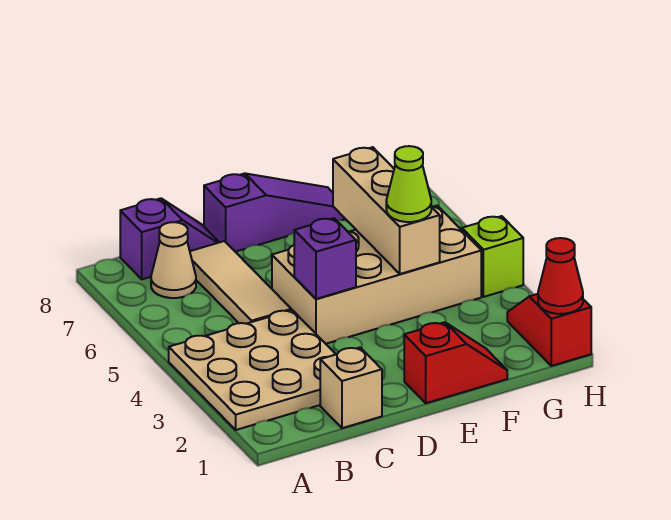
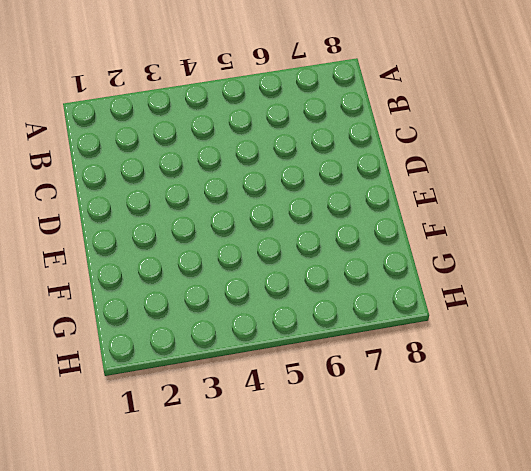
none -> tan 3x3 plate [169,310,336,430]
none -> tan 1x1 cone [151,222,196,298]
none -> purple 1x2 slope [120,198,219,279]

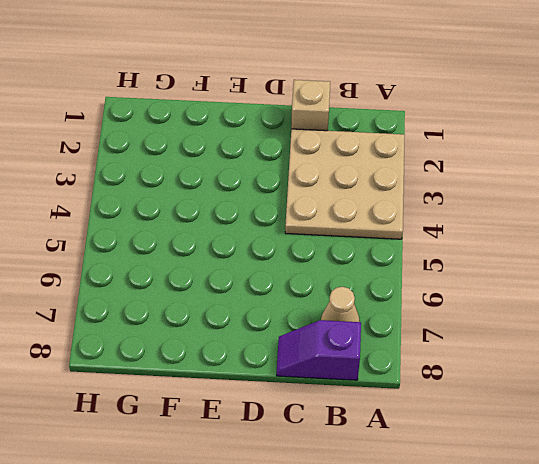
none -> tan 1x3 tile [190,241,291,324]
none -> tan 2x4 brick [272,206,481,344]
none -> purple 1x3 slope [204,173,345,252]

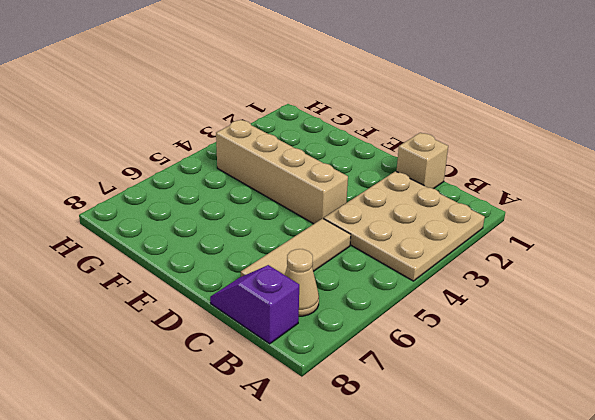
tan 1x4 brick [216,120,348,224] -> tan 2x4 brick [272,206,481,344]
none -> purple 1x3 slope [204,173,345,252]
none -> red 1x2 slope [404,322,507,403]
none -> red 1x2 slope [507,294,591,366]

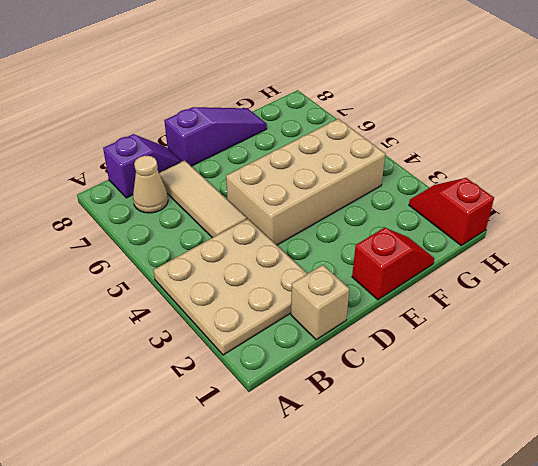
none -> lime 1x1 brick [462,216,523,297]
none -> purple 1x1 brick [294,218,356,299]
none -> tan 1x3 brick [333,147,440,274]

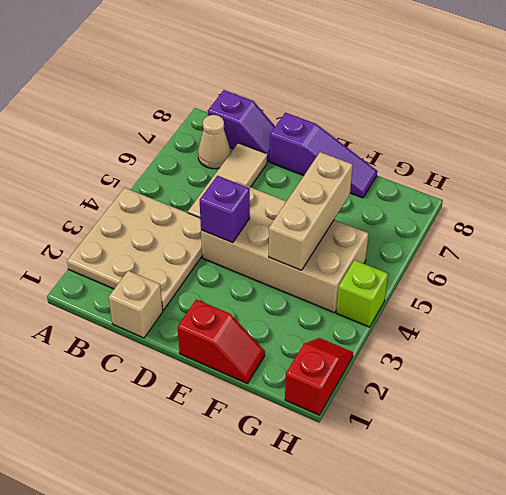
none -> red 1x1 cone [538,238,583,314]
none -> lime 1x1 cone [386,146,431,222]

